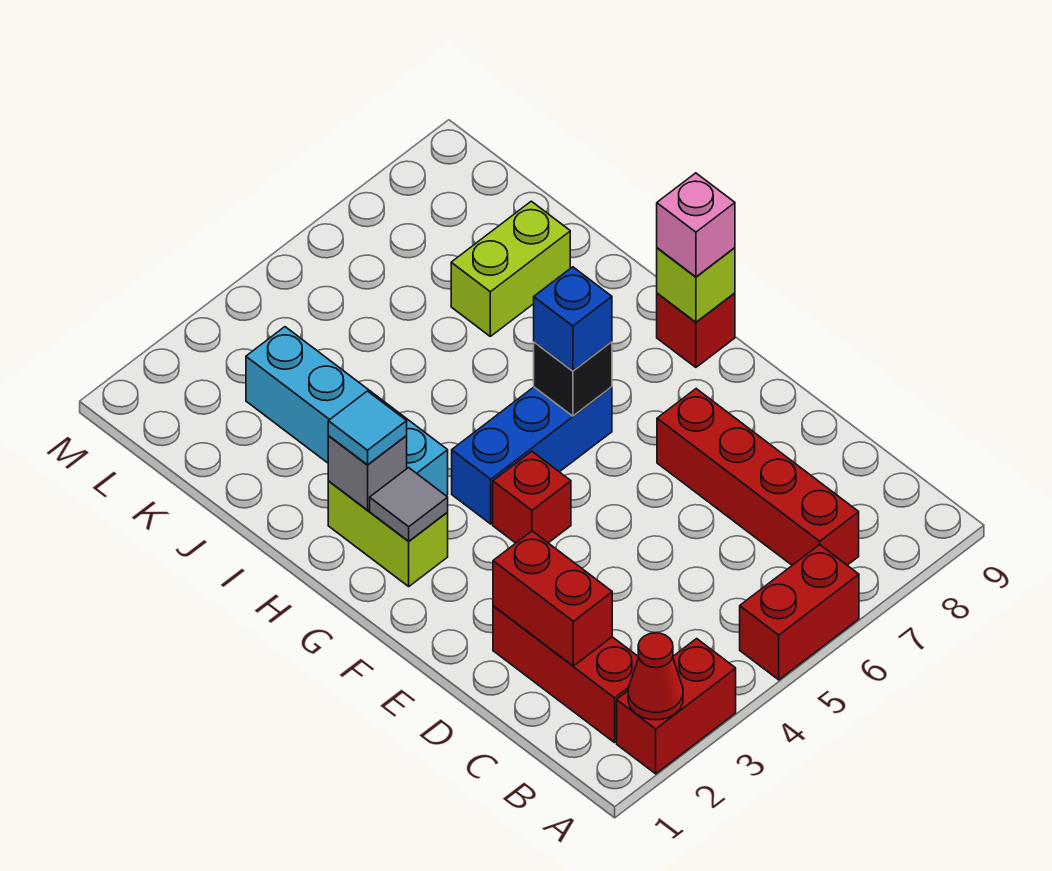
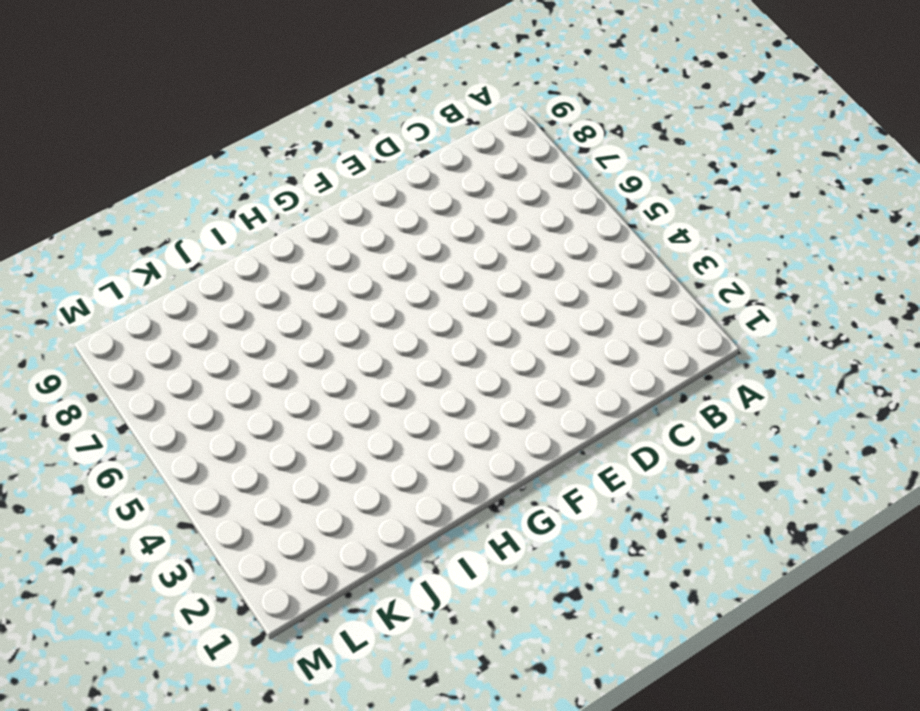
none -> red 1x2 brick [617,639,736,774]
none -> red 1x2 brick [740,545,859,680]
none -> red 1x3 brick [493,606,639,743]

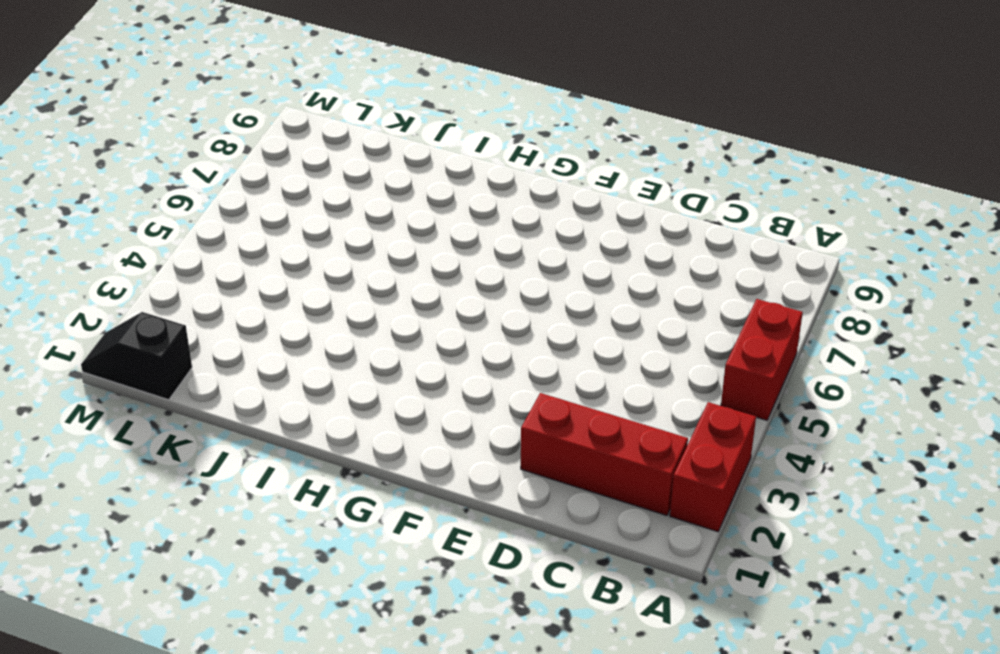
black 1x2 slope [81,312,192,400] -> none
none -> red 1x4 brick [657,389,859,565]
none -> red 1x1 brick [493,451,571,543]
none -> lime 1x2 brick [328,481,448,586]

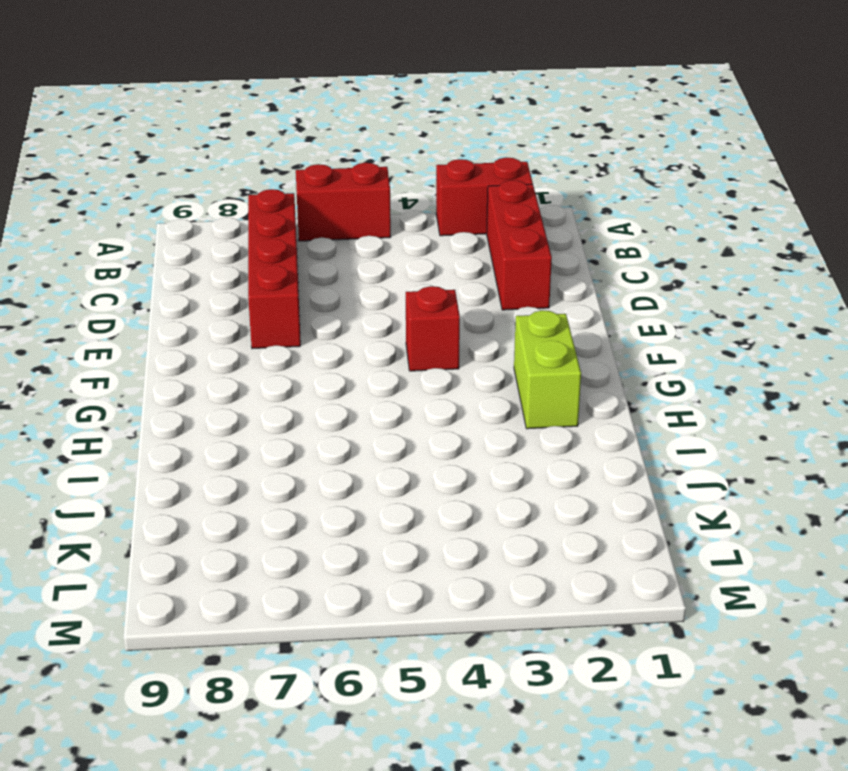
none -> blue 1x3 brick [452,387,612,524]
none -> red 1x1 brick [657,293,735,367]
none -> cyan 1x4 brick [246,327,448,495]

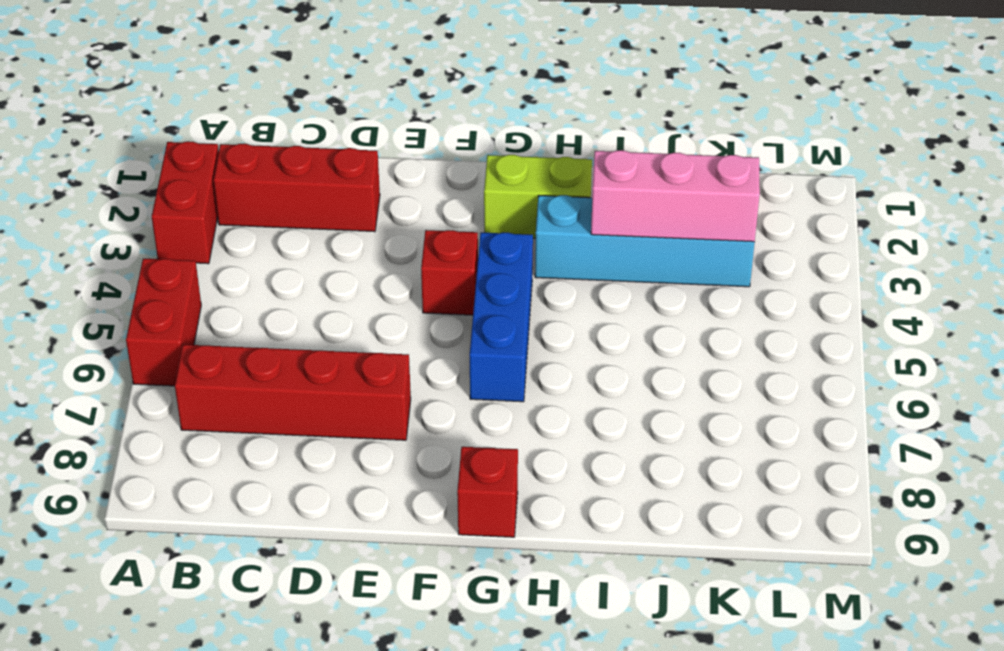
pink 1x3 brick [591,150,760,242] -> none
none -> lime 1x2 brick [451,201,570,336]
none -> red 1x1 cone [628,633,683,720]
none -> red 1x2 brick [493,531,612,666]

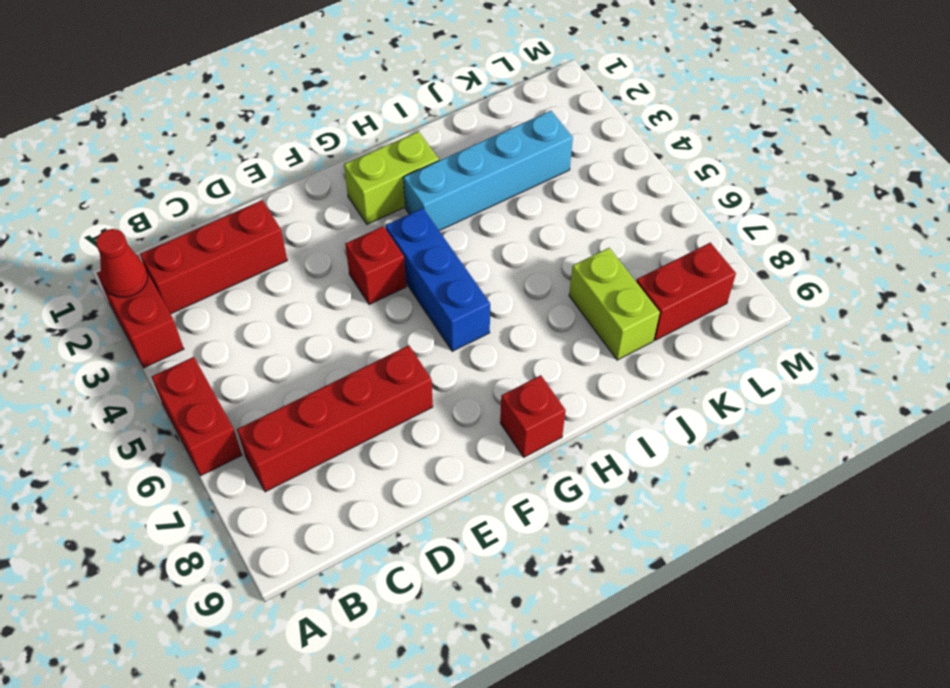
red 1x2 brick [636,243,736,340] -> red 1x2 brick moved to [493,531,612,666]
none -> grey 1x1 tile [370,468,448,541]
none -> black 1x1 brick [534,342,612,416]
none -> lime 1x1 brick [657,248,735,322]

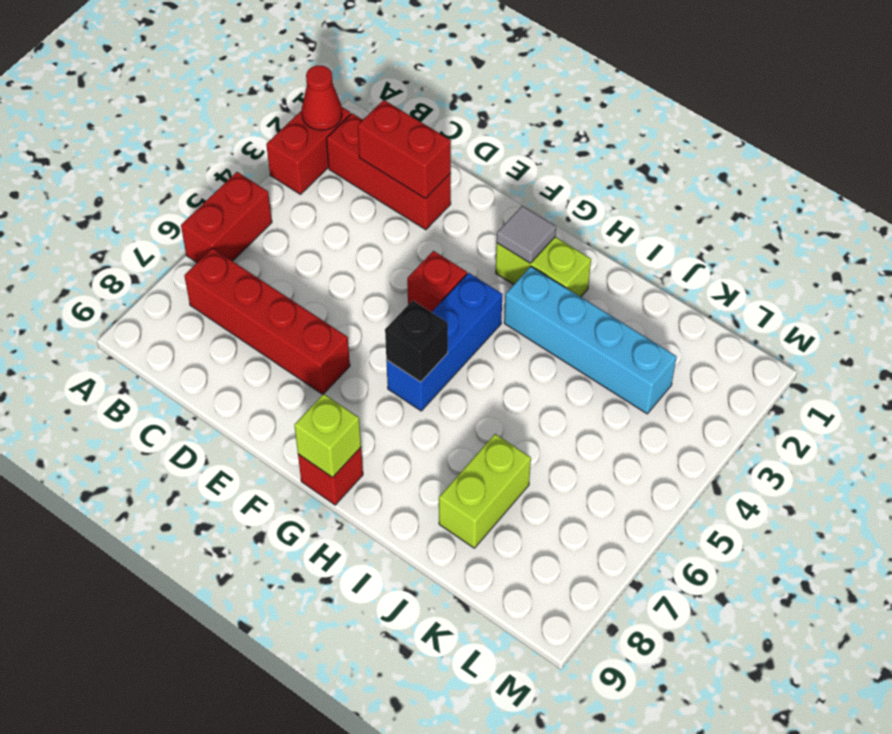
none -> grey 1x1 brick [328,436,407,510]
none -> blue 1x1 brick [534,267,612,371]
none -> pink 1x1 brick [657,173,735,277]

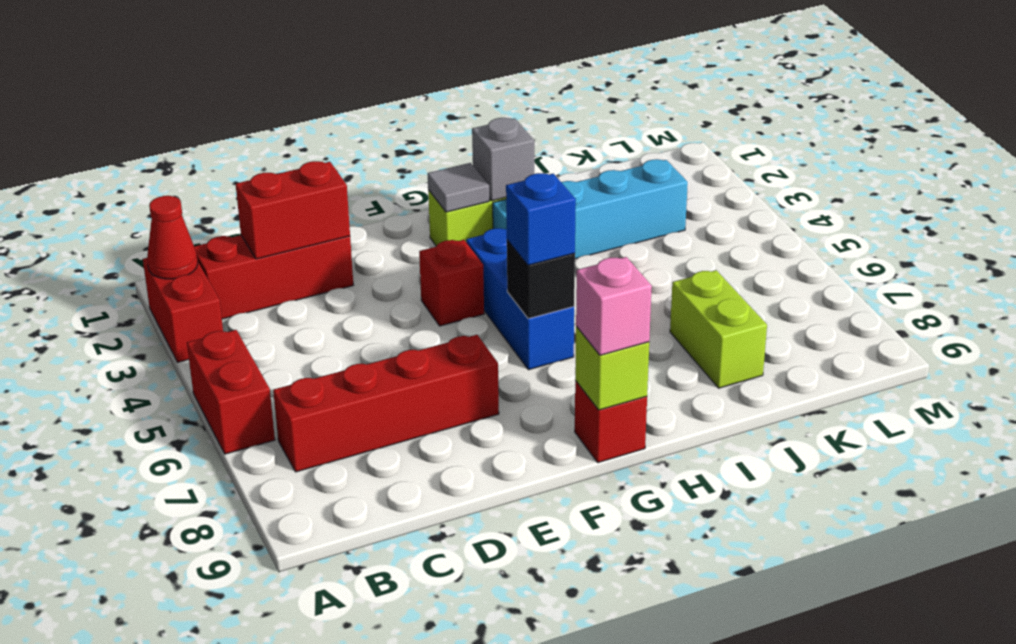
none -> cyan 1x1 tile [328,391,407,465]

